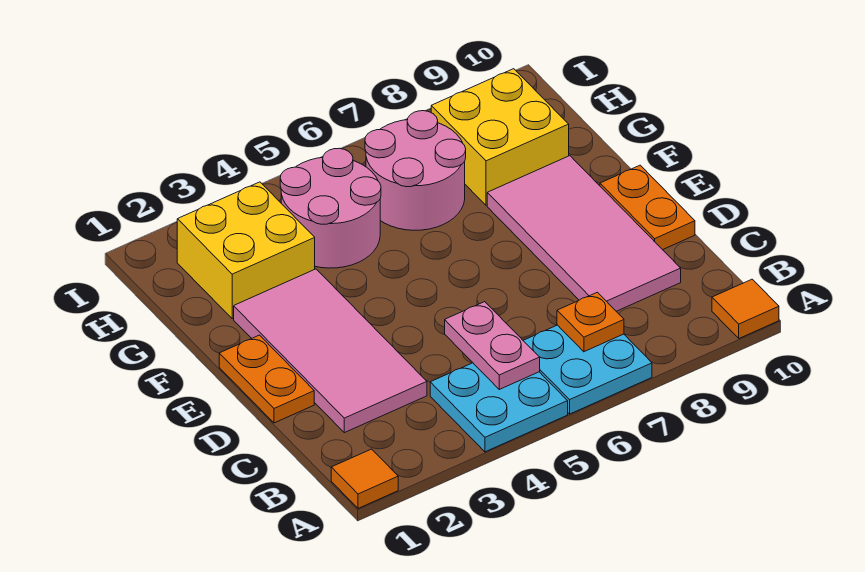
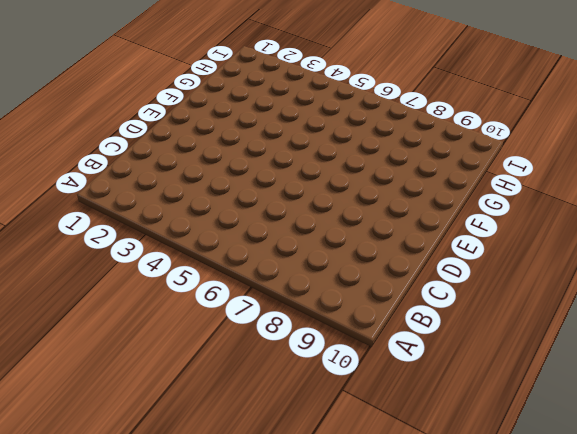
none -> orange 1x1 tile [331,449,398,508]
none -> cyan 2x2 plate [430,363,568,452]
none -> cyan 2x2 plate [523,325,652,414]

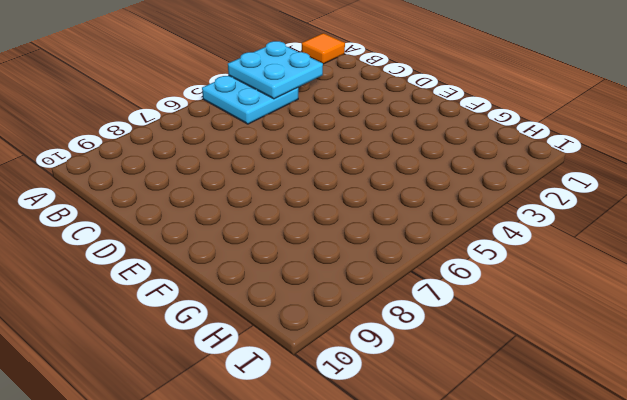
cyan 2x2 plate [228,41,323,99] -> cyan 2x2 plate moved to [523,325,652,414]
none -> orange 1x1 tile [712,279,779,338]
none -> pink 2x4 tile [234,269,427,433]
none -> pink 2x4 tile [487,156,681,311]

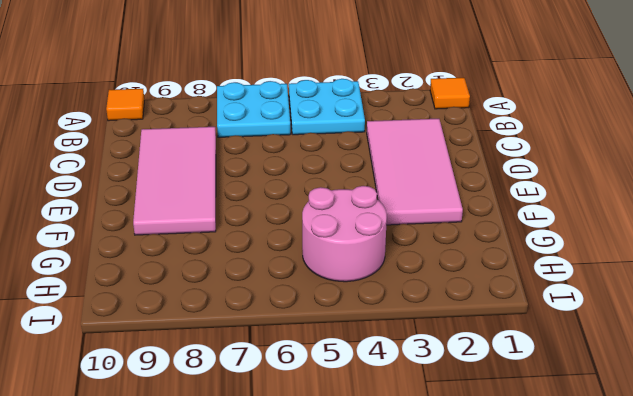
none -> orange 1x2 plate [219,335,314,423]
none -> orange 1x2 plate [600,165,695,250]
none -> yellow 2x2 brick [177,182,315,319]

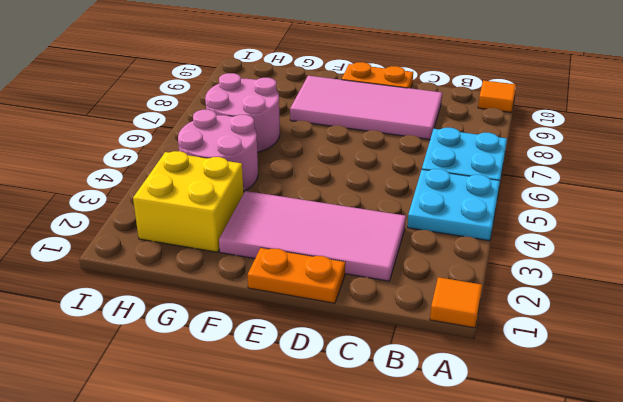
none -> yellow 2x2 brick [431,69,569,205]
none -> pink 1x2 plate [445,302,540,389]
none -> orange 1x1 plate [557,292,624,352]

